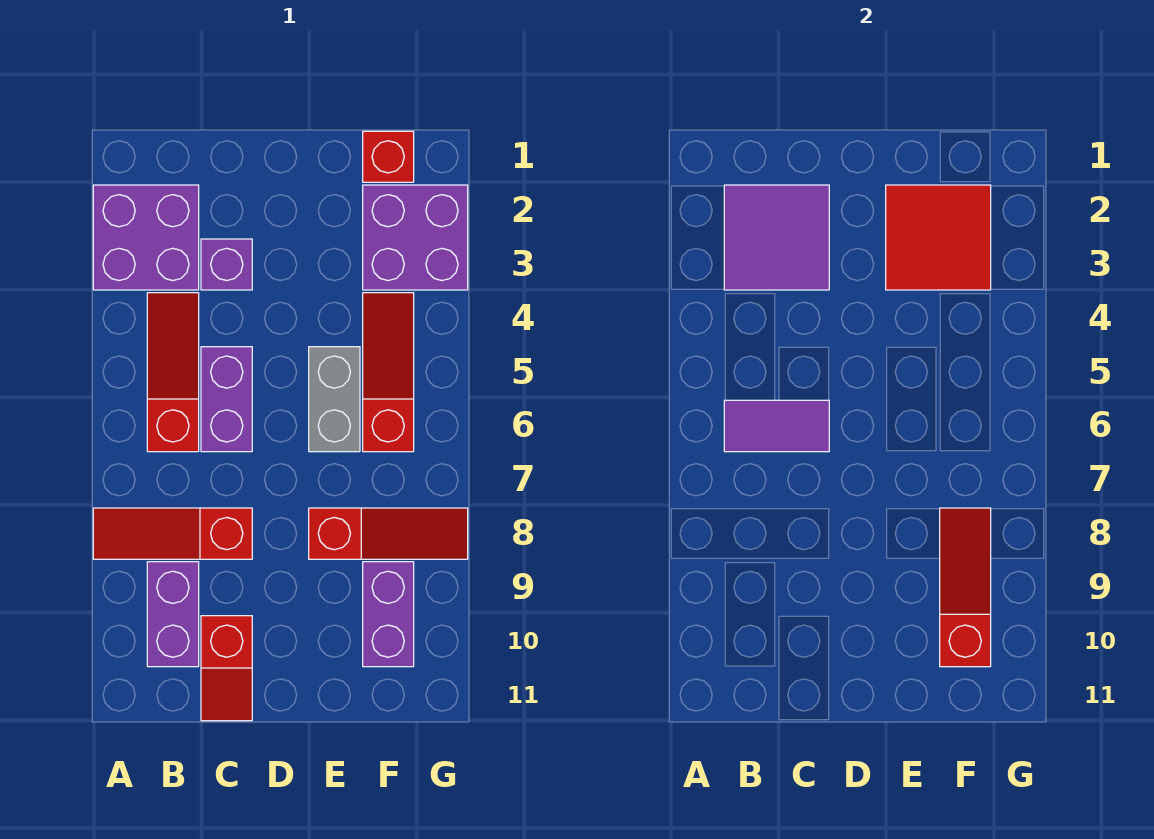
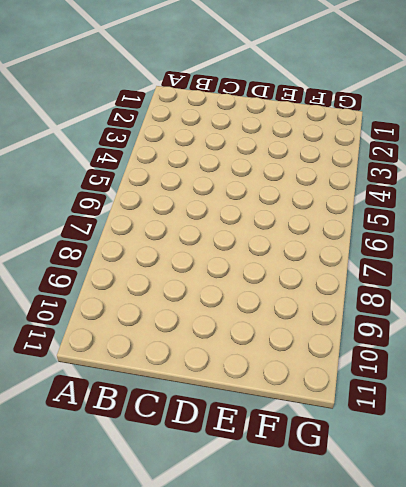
none -> purple 2x2 brick [93,185,199,290]
none -> red 1x3 slope [93,508,252,559]
none -> red 1x3 slope [147,293,199,452]

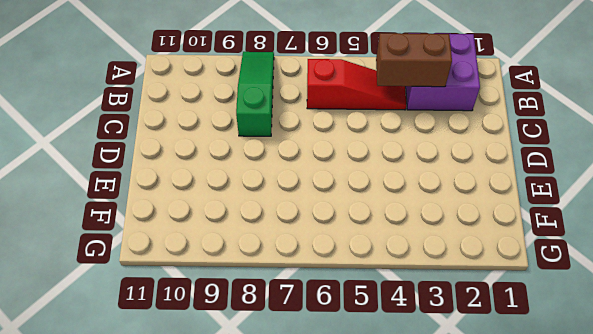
green 1x3 slope [236,52,274,136] -> red 1x3 slope [93,508,252,559]
brown 1x2 brick [376,33,452,87] -> purple 2x2 tile [724,185,829,290]
none -> purple 1x2 brick [147,562,199,667]
none -> purple 1x1 brick [201,239,252,290]
none -> purple 1x2 brick [201,347,252,452]

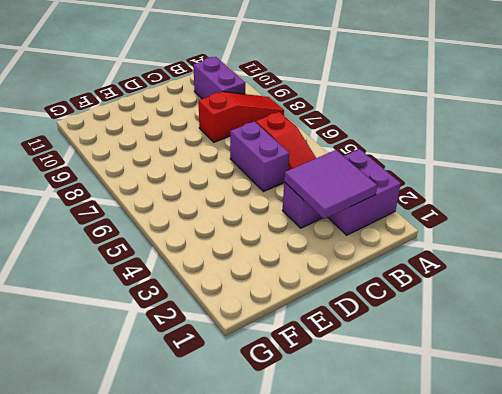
none -> red 1x2 slope [201,616,252,721]
none -> grey 1x2 brick [309,347,360,452]
none -> red 1x3 slope [309,508,468,559]

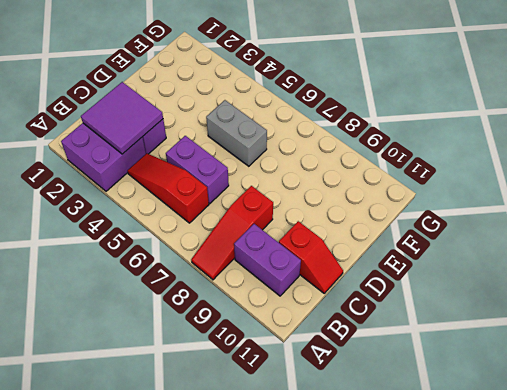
none -> red 1x3 slope [309,508,468,559]
none -> red 1x1 brick [363,131,414,182]
none -> purple 2x2 brick [363,185,468,290]

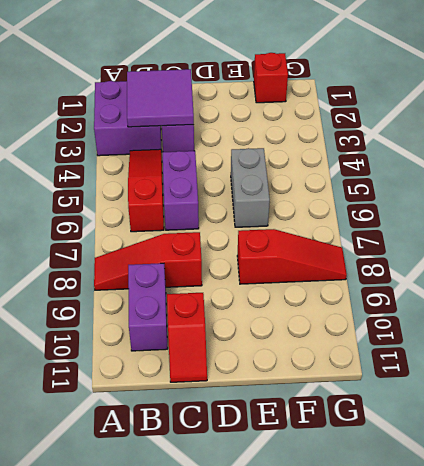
none -> purple 2x2 brick [363,185,468,290]
none -> red 1x3 slope [363,293,414,452]
none -> purple 1x2 brick [363,562,414,667]

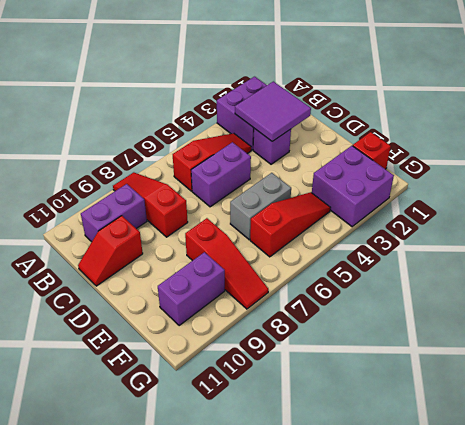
none -> purple 1x2 tile [724,400,829,452]
none -> red 2x2 tile [886,185,991,290]
none -> red 1x3 slope [940,508,991,667]

